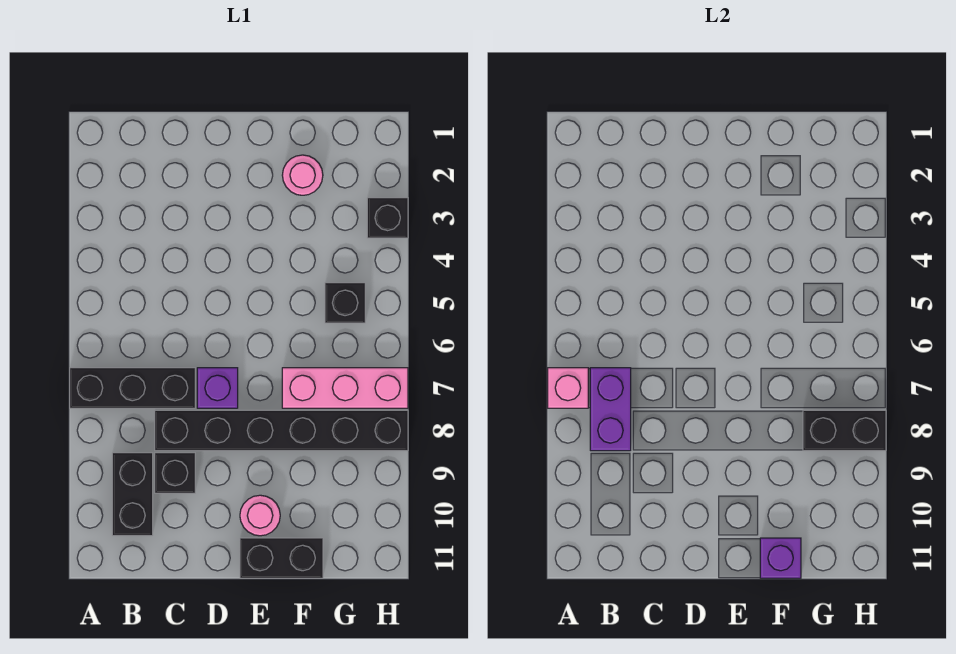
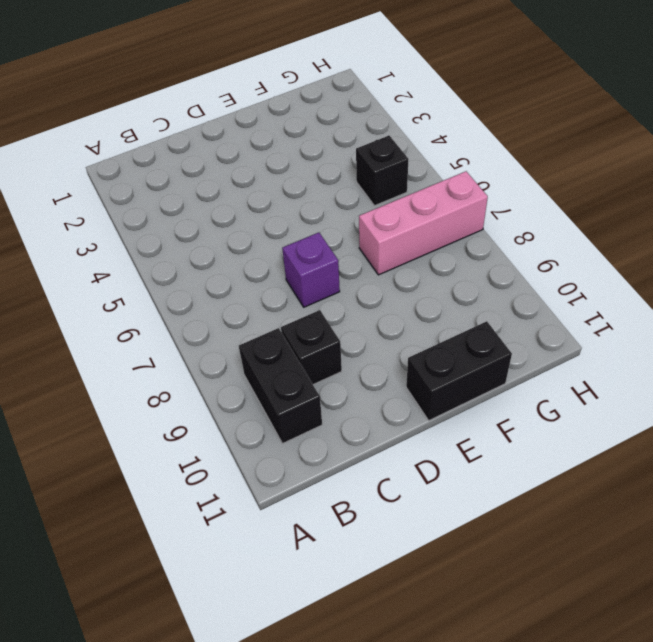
none -> black 1x3 brick [70,368,195,408]
none -> black 1x6 brick [155,410,408,451]
none -> pink 1x1 round brick [240,495,280,536]

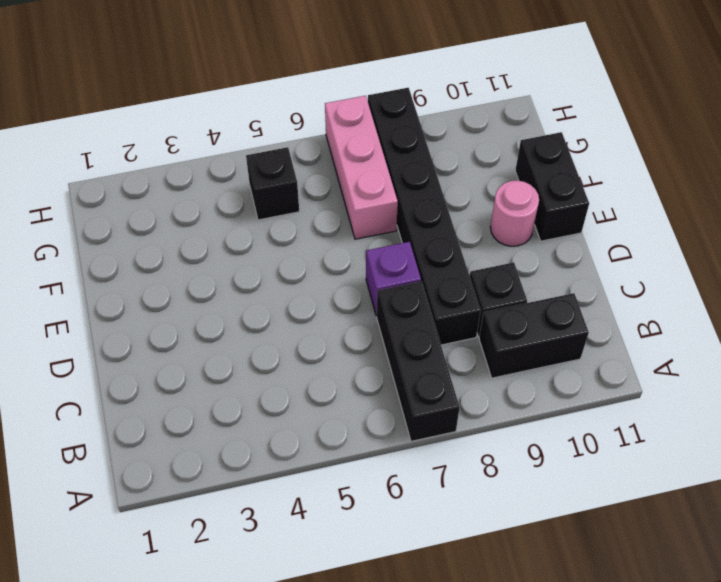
none -> pink 1x1 round brick [282,155,323,195]
none -> black 1x1 brick [367,198,408,238]
none -> pink 1x1 brick [548,368,588,408]

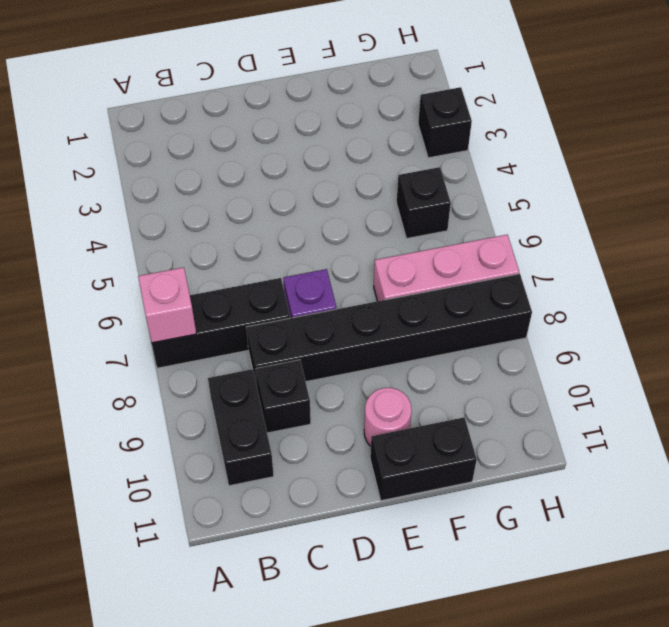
none -> pink 1x1 round brick [282,155,323,195]
none -> purple 1x2 brick [590,368,631,451]
none -> purple 1x1 brick [760,538,801,578]

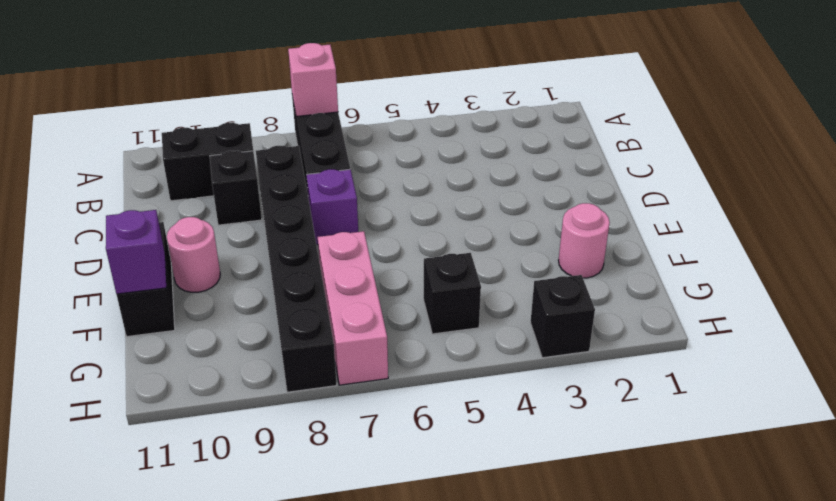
none -> purple 1x2 brick [590,368,631,451]
none -> black 1x2 brick [803,410,886,451]

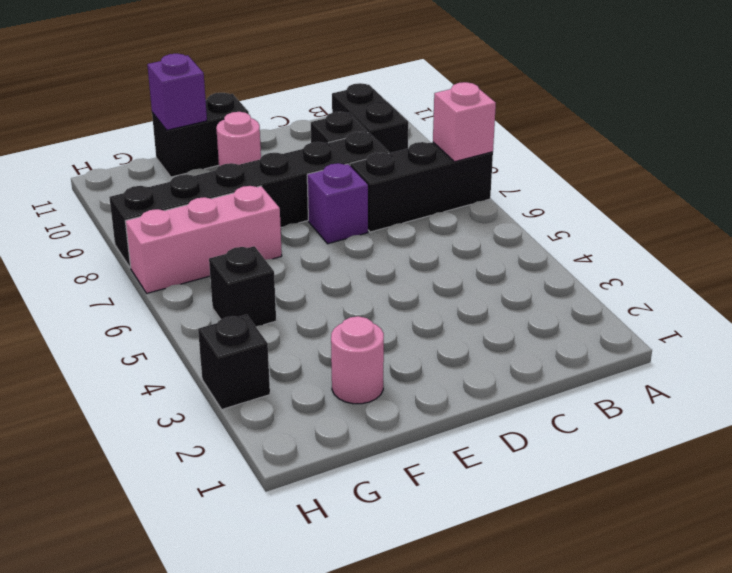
none -> purple 1x2 brick [590,368,631,451]
none -> black 1x2 brick [803,410,886,451]

